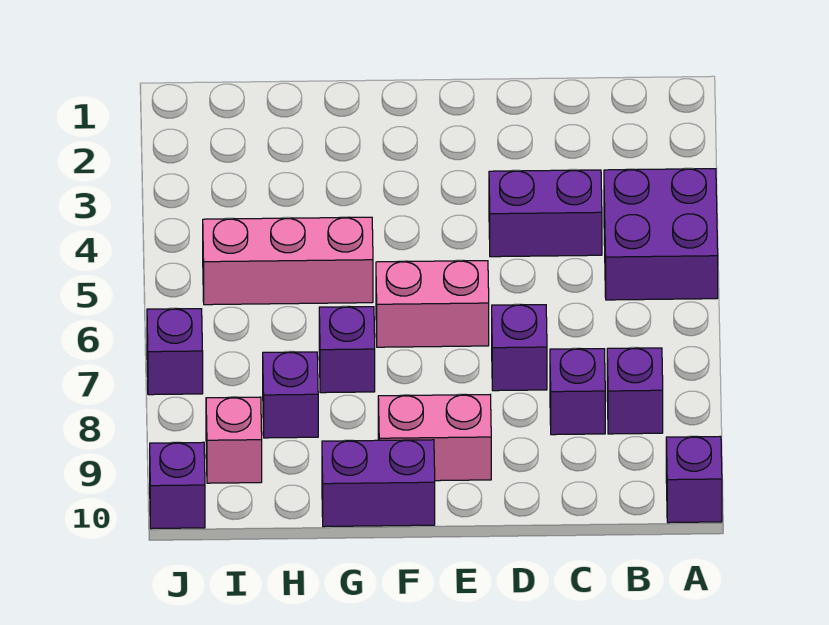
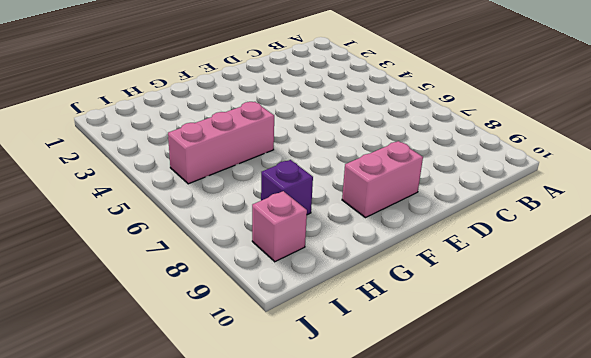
none -> purple 2x2 brick [604,169,718,300]
none -> purple 1x1 brick [666,436,722,523]
none -> purple 1x1 brick [607,348,663,434]

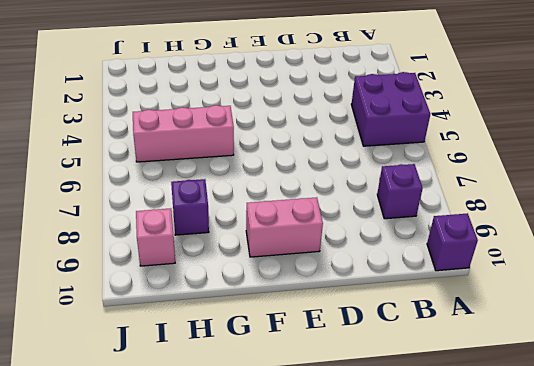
none -> purple 1x2 brick [489,170,602,257]
none -> purple 1x1 brick [550,349,605,435]
none -> purple 1x1 brick [492,305,547,391]

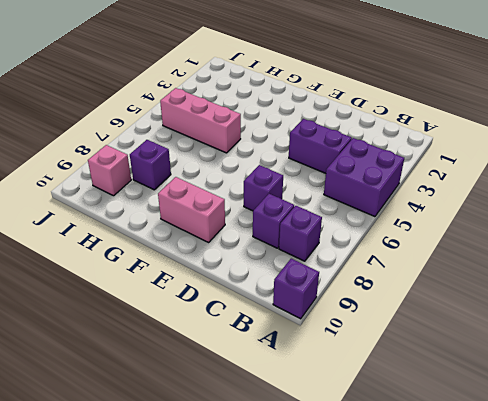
none -> pink 1x2 brick [376,261,489,347]
none -> purple 1x2 brick [322,440,435,527]
none -> purple 1x1 brick [319,307,375,393]

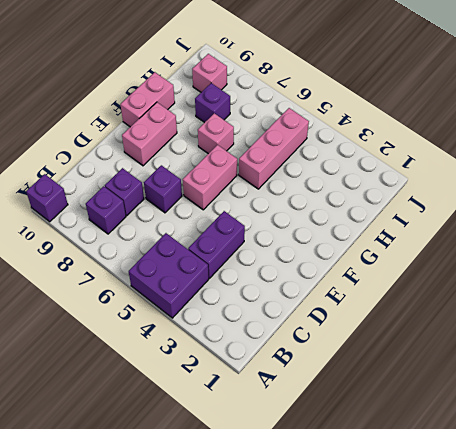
pink 1x2 brick [120,72,175,127] -> purple 1x2 brick [322,440,435,527]
pink 1x1 brick [198,113,234,154] -> purple 1x1 brick [319,307,375,393]
none -> purple 1x1 brick [147,309,203,395]
none -> purple 1x1 brick [150,442,205,529]

